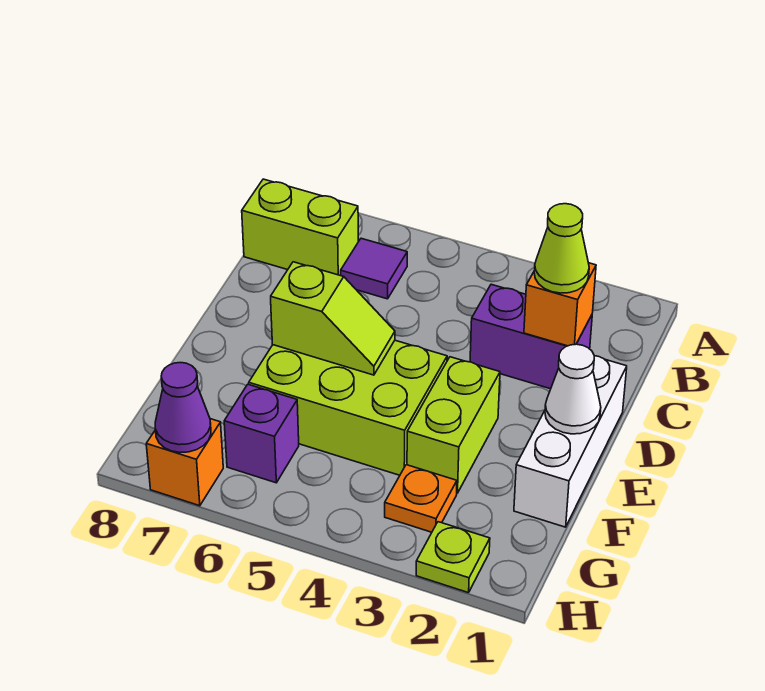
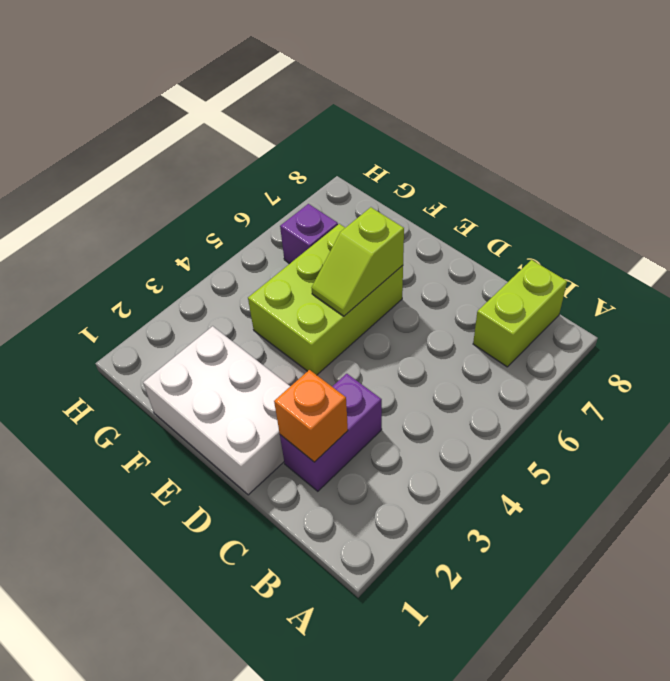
white 2x3 brick [143,326,290,495] -> white 1x3 brick [514,356,627,527]
none -> purple 1x1 tile [341,238,407,299]
none -> lime 1x2 brick [407,357,500,493]
none -> orange 1x1 plate [385,465,457,532]

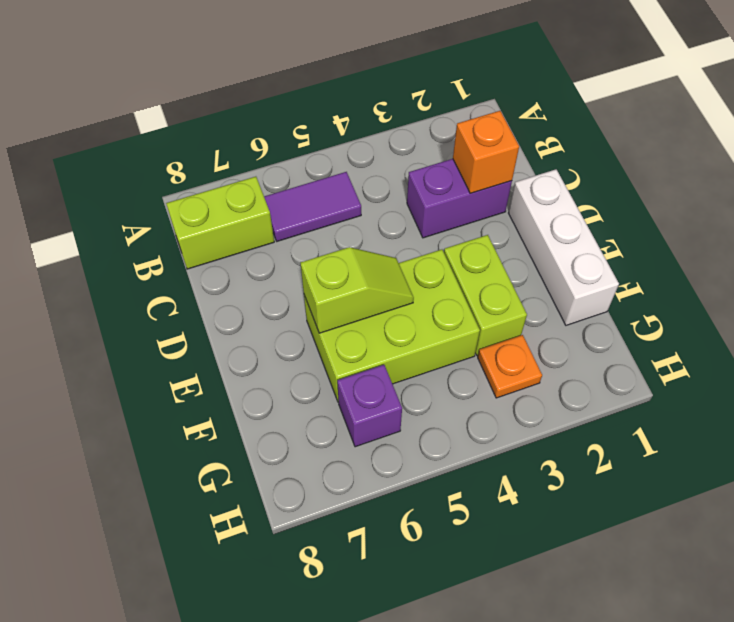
purple 1x2 tile [264,172,361,241] -> purple 1x1 tile [341,238,407,299]
none -> lime 1x1 plate [416,522,490,593]
none -> orange 1x1 brick [146,419,223,506]
none -> white 1x1 cone [545,344,601,434]

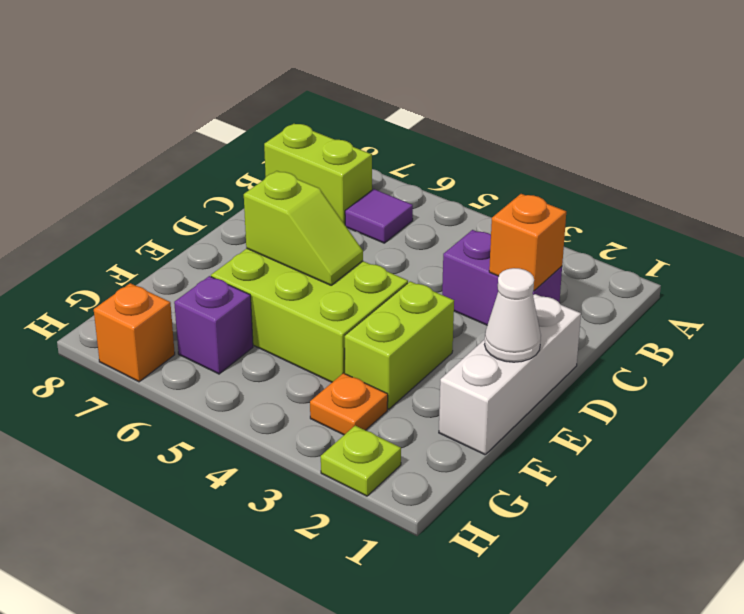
none -> purple 1x1 cone [155,363,211,452]
none -> lime 1x1 cone [534,204,589,293]

